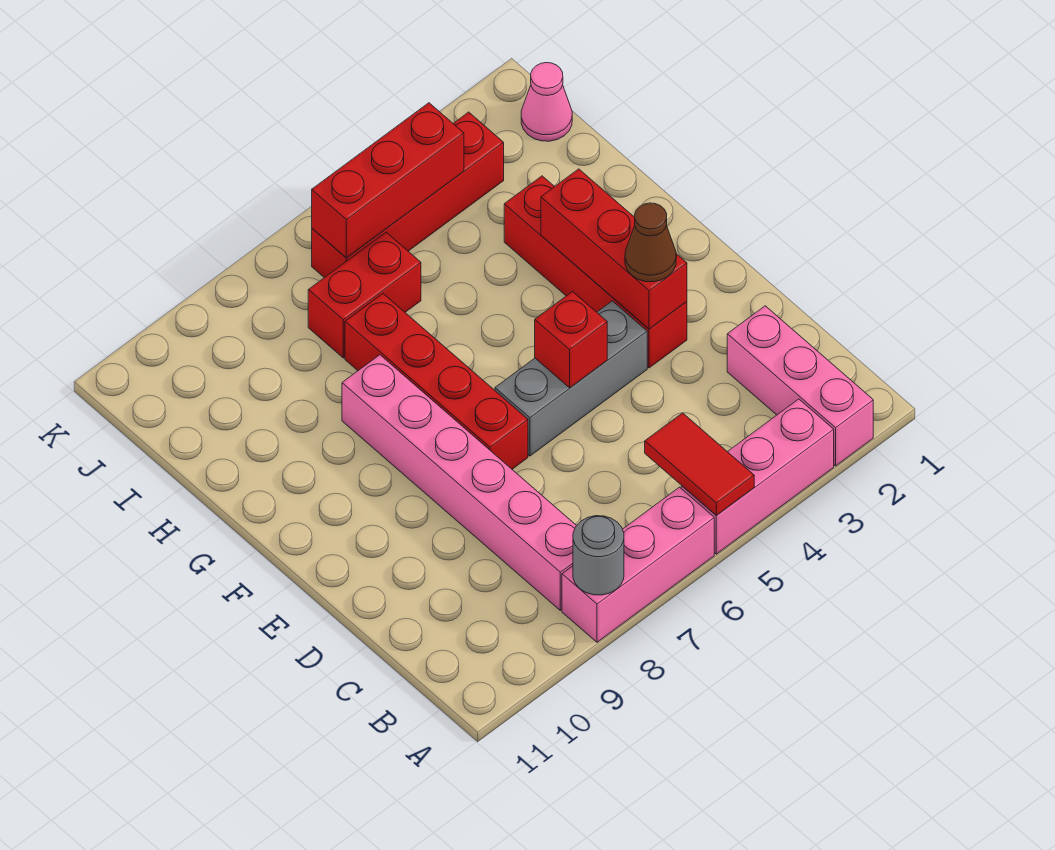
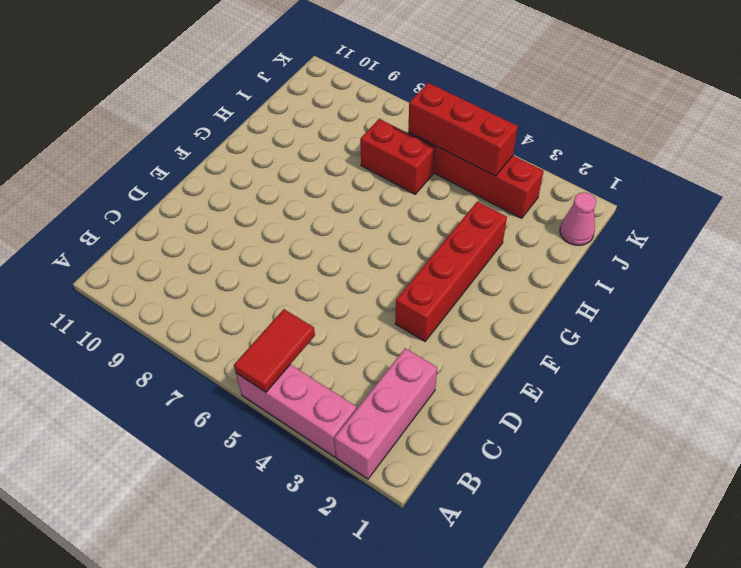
none -> pink 1x3 brick [562,487,714,642]
none -> pink 1x6 brick [342,355,577,610]
none -> grey 1x3 brick [495,301,647,456]

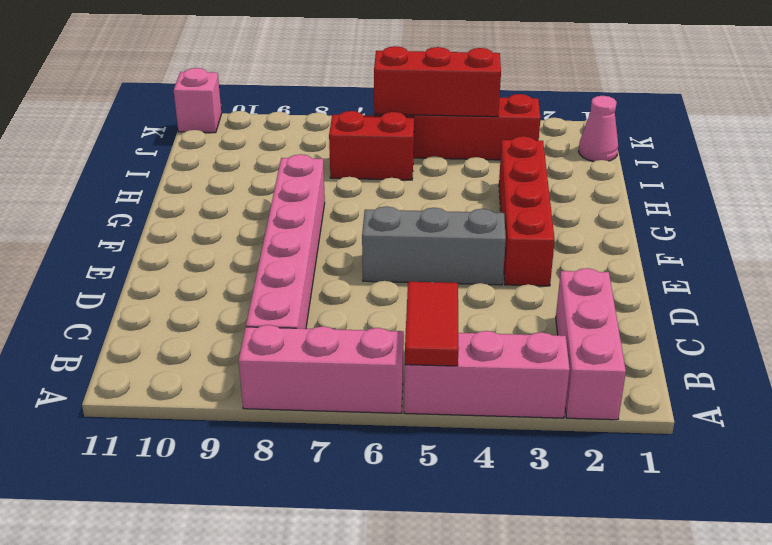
pink 1x1 brick [174,68,222,133] -> none
none -> red 1x4 brick [345,294,528,469]
none -> grey 1x1 round brick [573,516,624,595]
none -> red 1x3 brick [541,169,687,329]

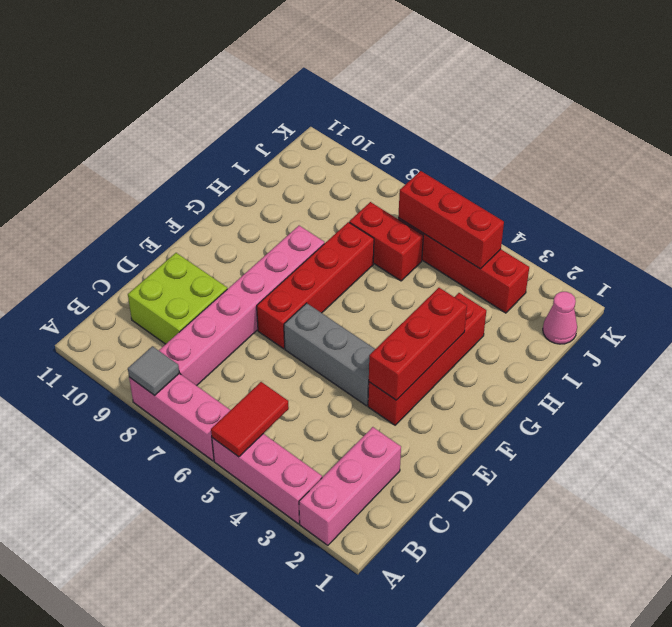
grey 1x1 tile [128,346,179,395] -> grey 1x1 round brick [573,516,624,595]
lime 2x2 brick [128,253,227,344] -> none
none -> red 1x1 brick [535,292,607,388]
none -> brown 1x1 cone [625,203,676,282]

